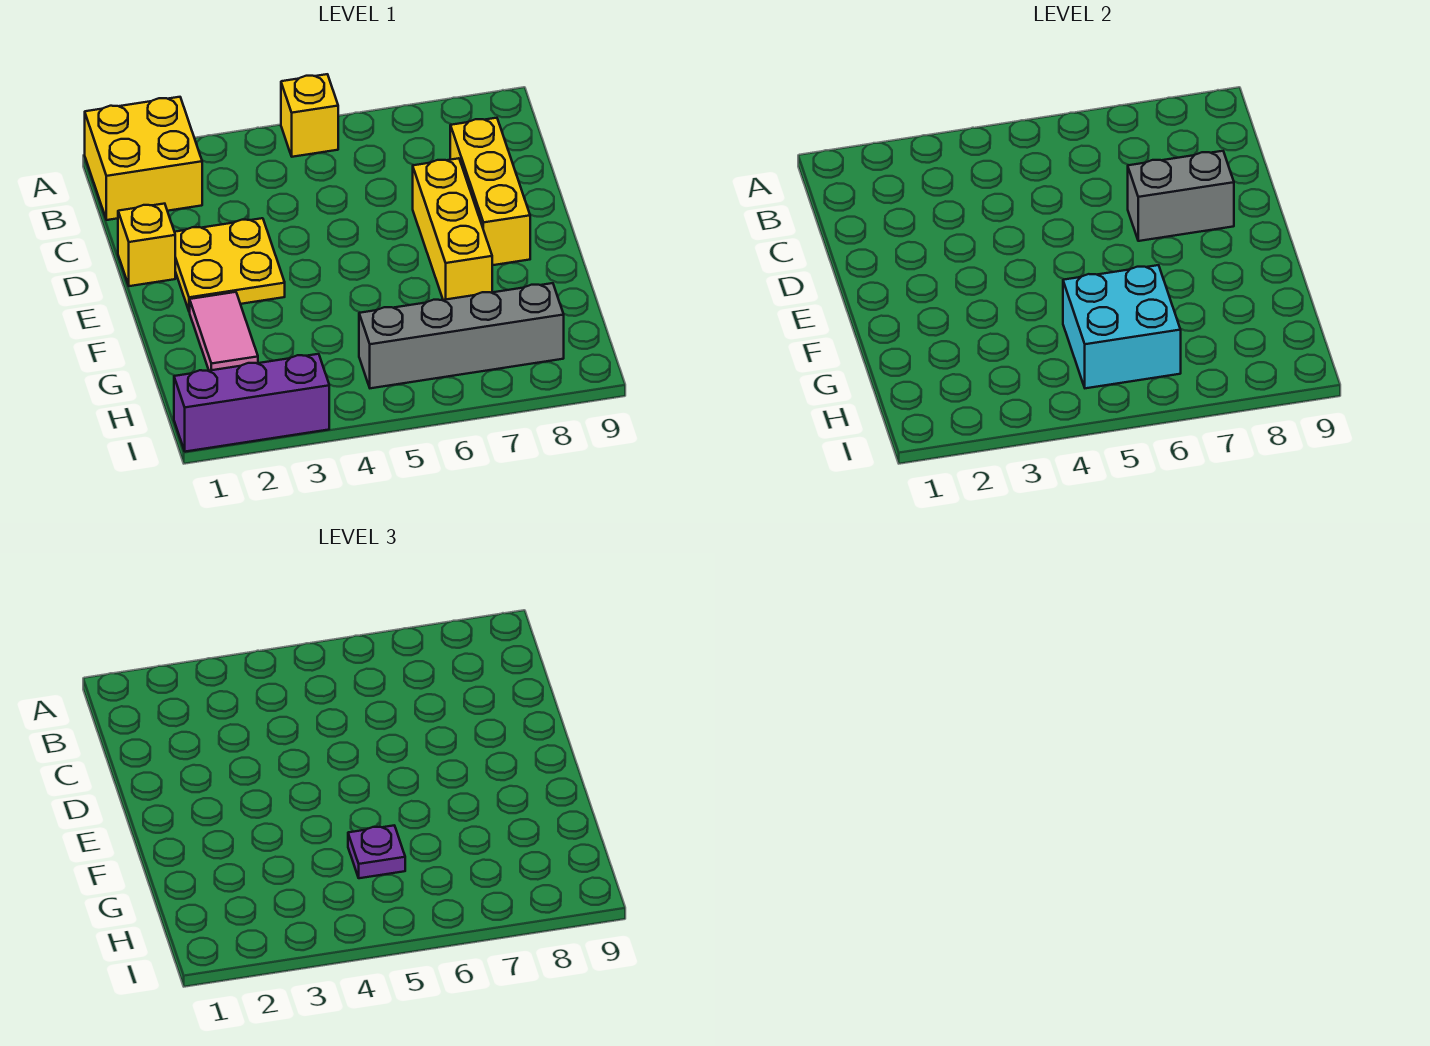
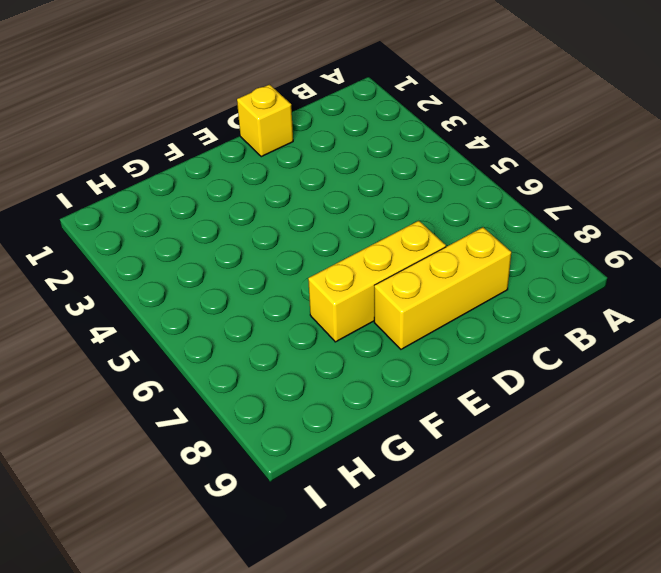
none -> yellow 2x2 brick [85,97,202,220]
none -> yellow 1x1 brick [281,74,338,157]
none -> yellow 2x2 plate [175,218,285,312]

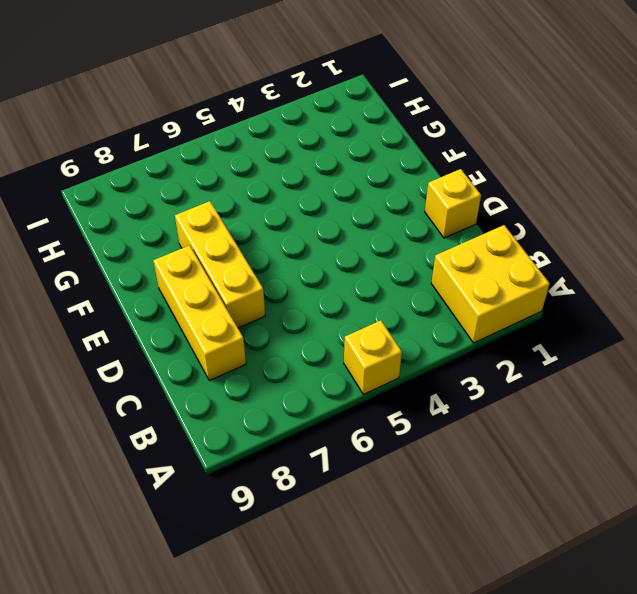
none -> yellow 2x2 plate [175,218,285,312]
none -> pink 1x2 tile [190,292,258,371]
none -> grey 1x4 brick [359,283,564,388]

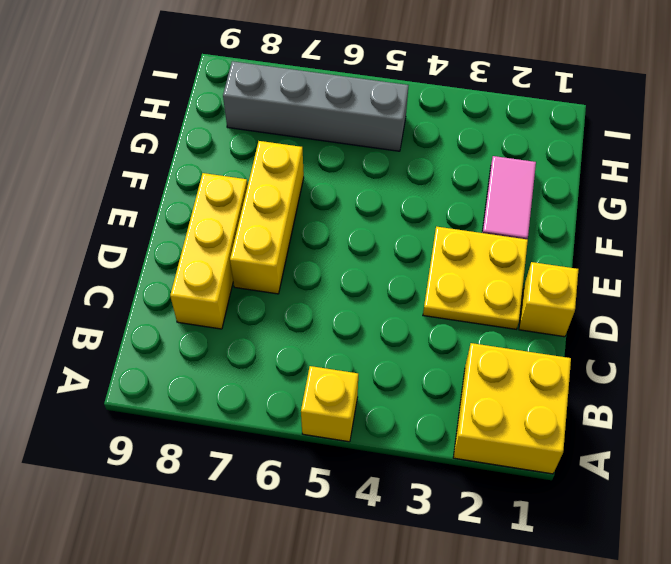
none -> purple 1x3 brick [174,354,329,452]
none -> grey 1x2 brick [1128,151,1234,241]
none -> cyan 2x2 brick [1063,265,1181,388]

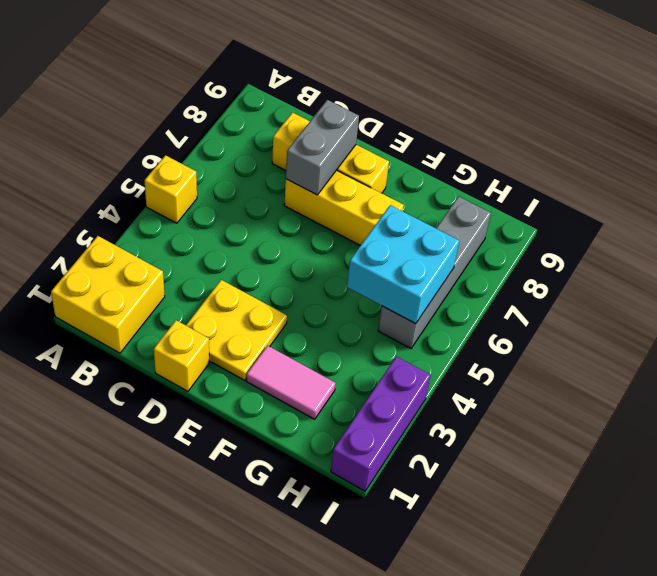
none -> purple 1x1 plate [348,826,405,878]

